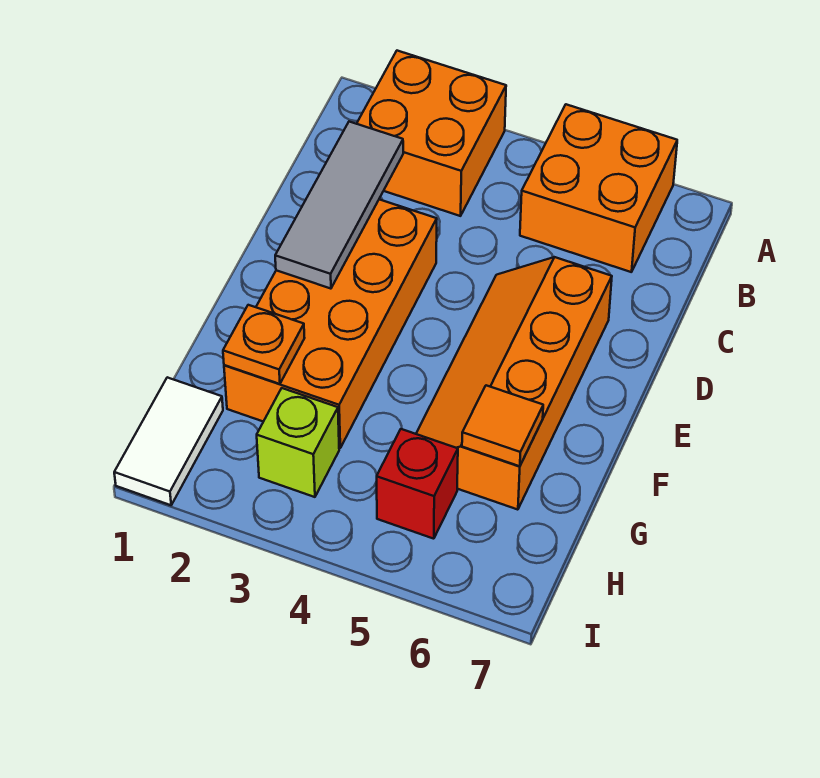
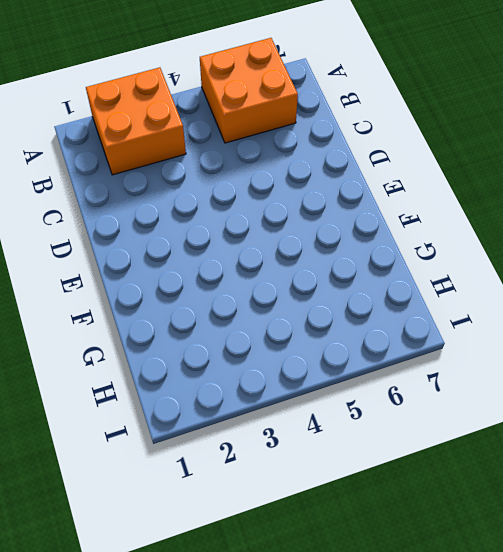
none -> orange 2x4 brick [224,199,437,448]
none -> orange 2x4 slope [416,257,612,510]

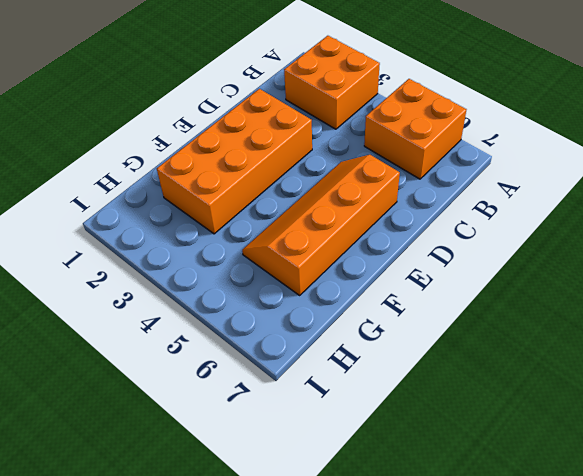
none -> white 1x2 tile [114,377,223,505]
none -> lime 1x1 brick [257,388,339,497]

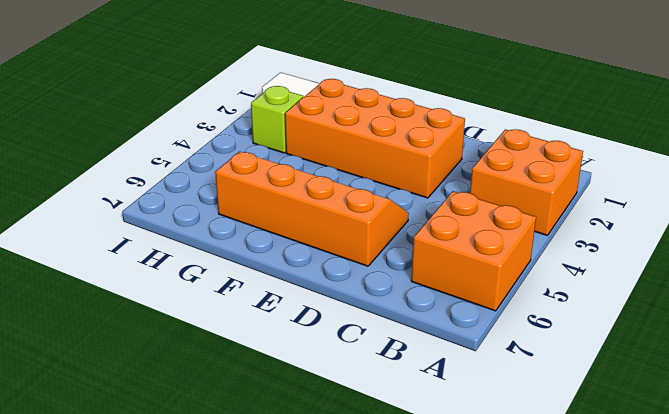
none -> red 1x1 brick [377,429,458,539]
none -> grey 1x3 tile [275,122,403,289]

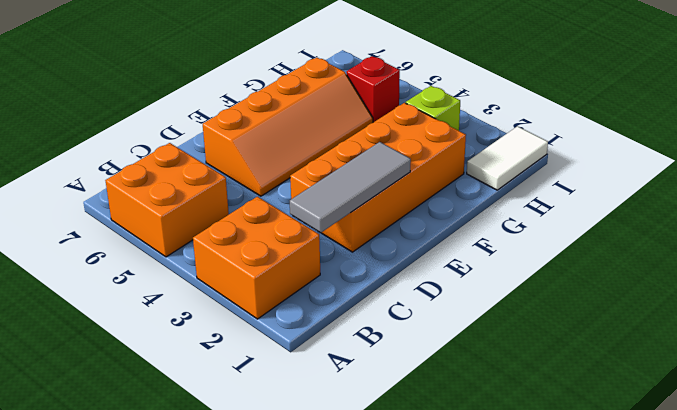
none -> orange 1x1 plate [223,305,304,384]
none -> orange 1x1 tile [462,385,543,466]

